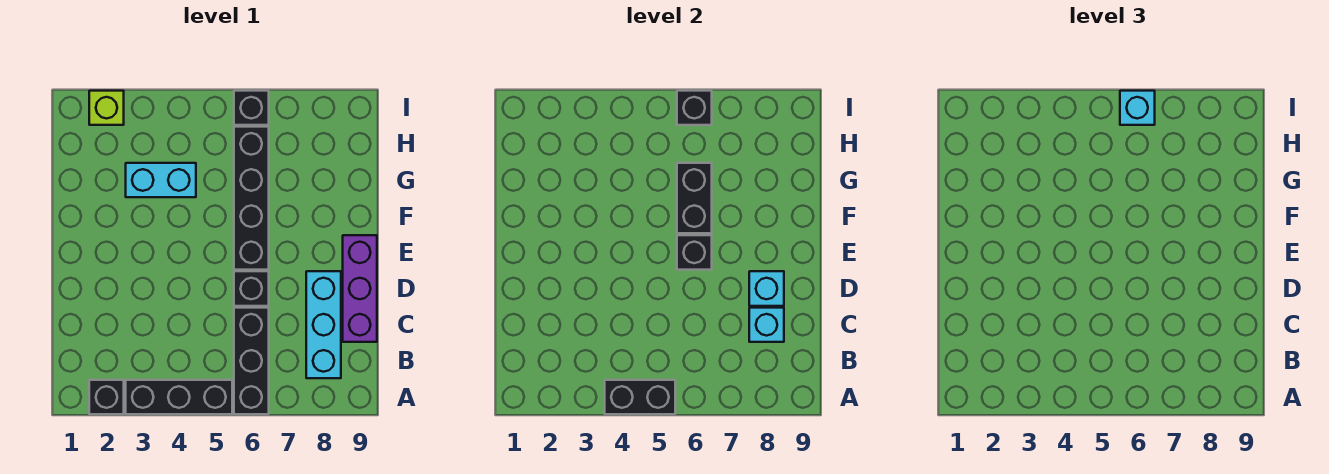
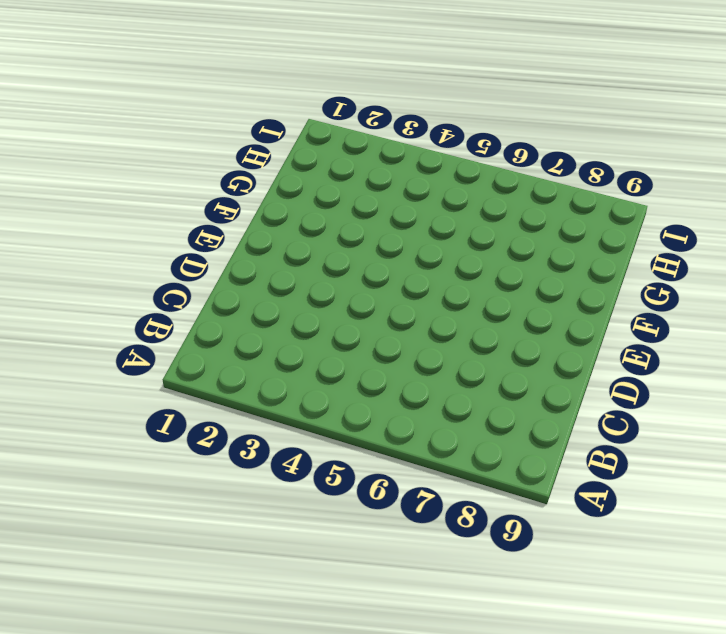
none -> black 1x1 brick [89,380,124,414]
none -> black 1x3 brick [126,380,232,414]
none -> black 1x3 brick [234,308,269,414]

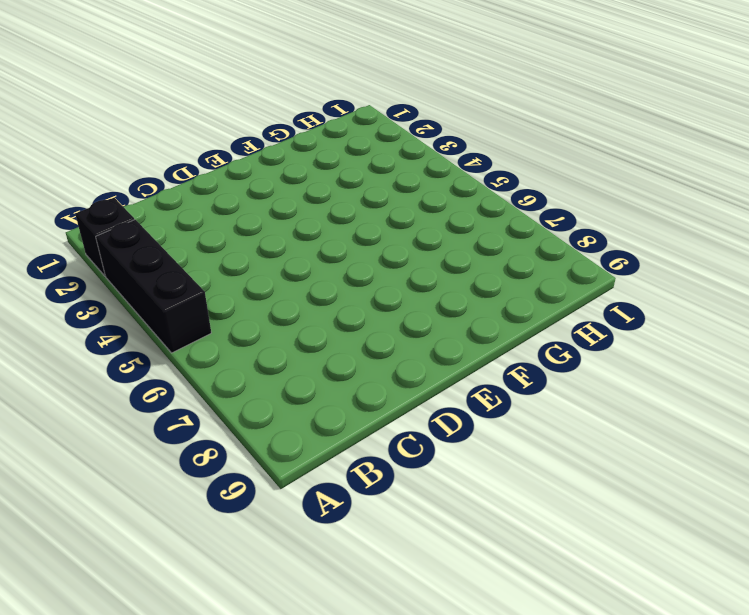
none -> black 1x3 brick [234,308,269,414]
none -> cyan 1x3 brick [306,271,341,378]
none -> purple 1x3 brick [343,235,377,342]

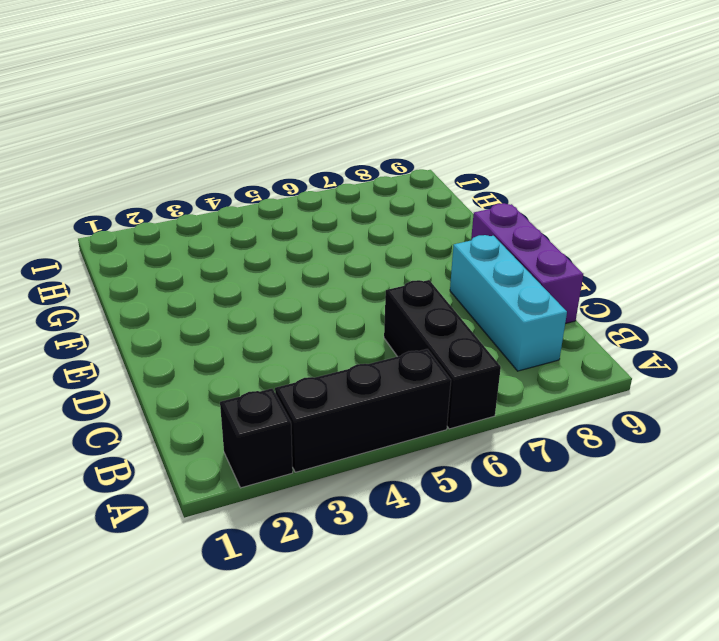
none -> black 1x1 brick [234,271,269,306]
none -> black 1x4 brick [234,127,269,270]
none -> cyan 1x2 brick [126,163,196,197]

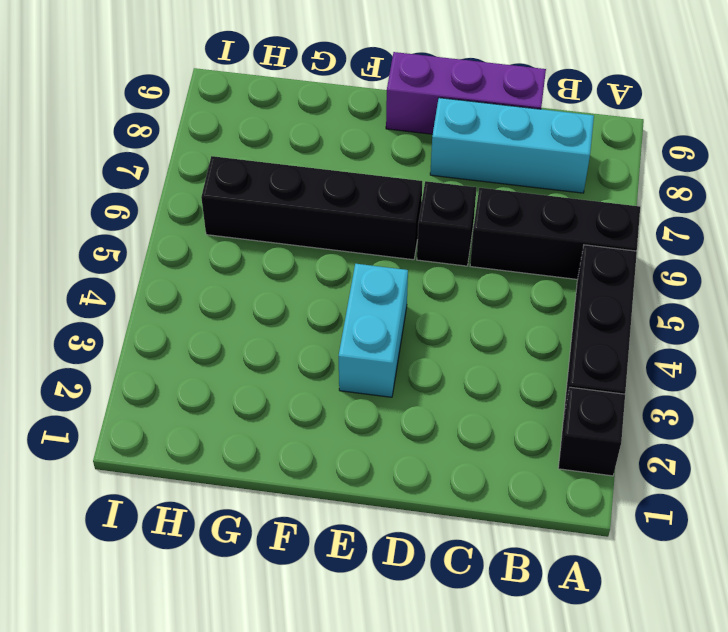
cyan 1x2 brick [339,264,408,397] -> cyan 1x2 brick moved to [126,163,196,197]
none -> lime 1x1 brick [89,91,124,125]
none -> black 1x1 brick [234,91,269,125]
none -> black 1x2 brick [605,380,675,414]

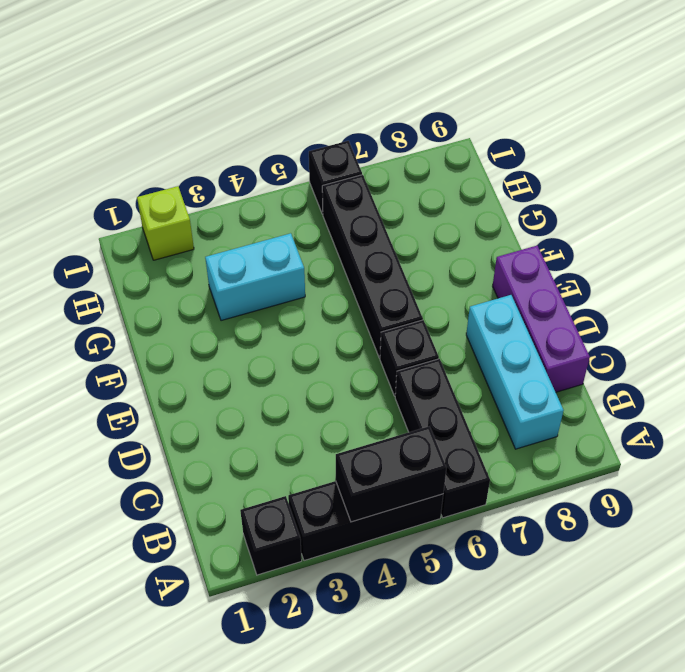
none -> cyan 1x1 brick [749,308,784,342]
none -> cyan 1x1 brick [749,271,784,306]
none -> black 1x1 brick [677,235,712,270]

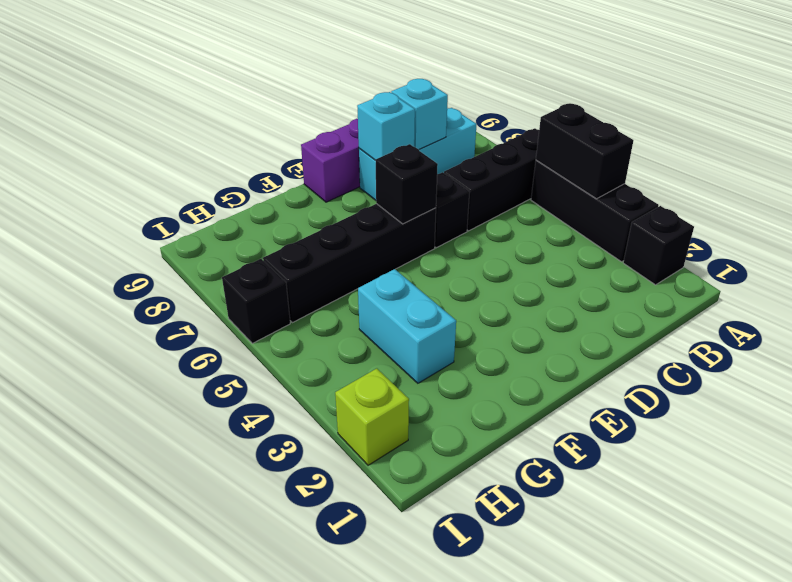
none -> black 1x2 brick [677,163,712,233]
none -> black 1x1 brick [677,91,712,125]
none -> cyan 1x1 brick [1120,91,1155,125]

